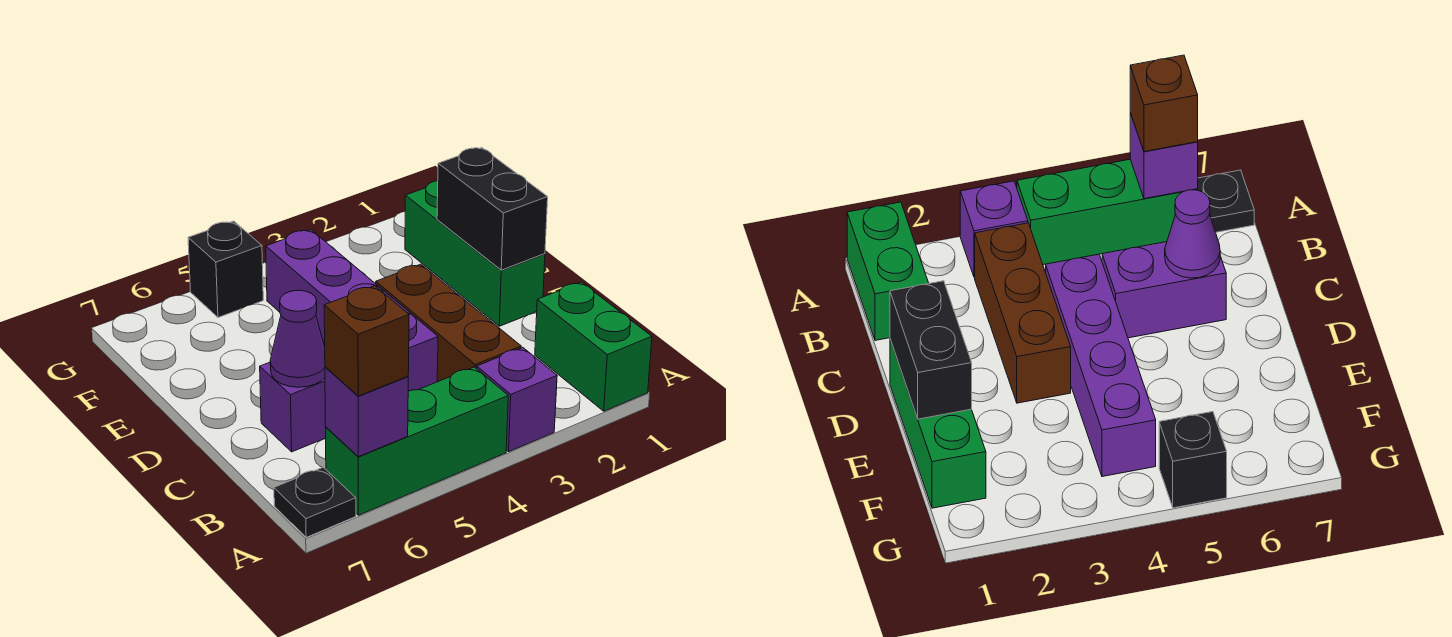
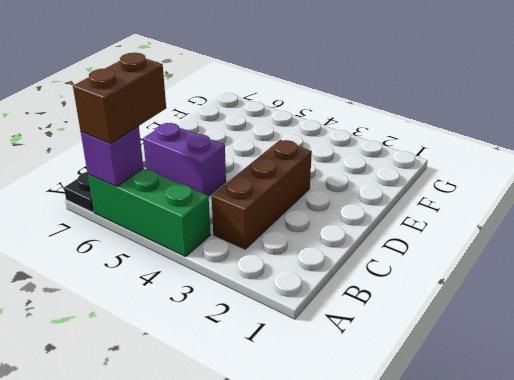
brown 1x2 brick [73,53,166,144] -> brown 1x1 brick [324,286,409,396]
none -> green 1x2 brick [535,282,652,411]
none -> purple 1x1 brick [477,348,557,452]
none -> purple 1x4 brick [266,230,438,391]

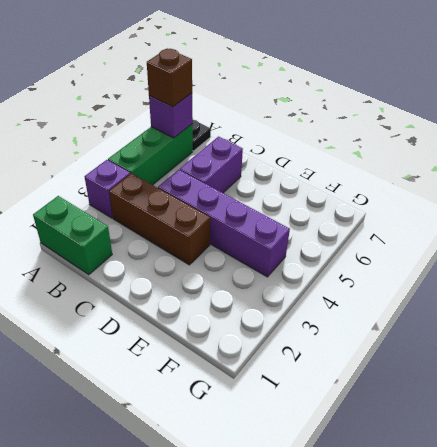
none -> green 1x3 brick [405,181,545,326]
none -> black 1x1 brick [188,221,263,317]
none -> purple 1x1 cone [270,290,325,387]

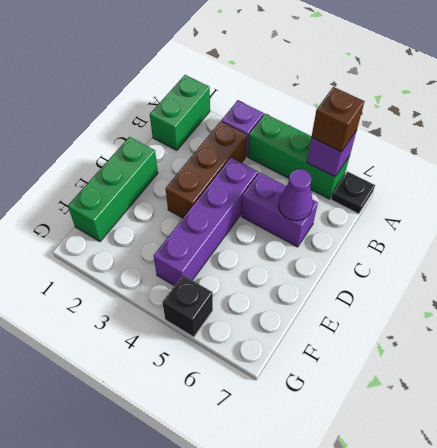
none -> black 1x2 brick [437,148,548,270]

